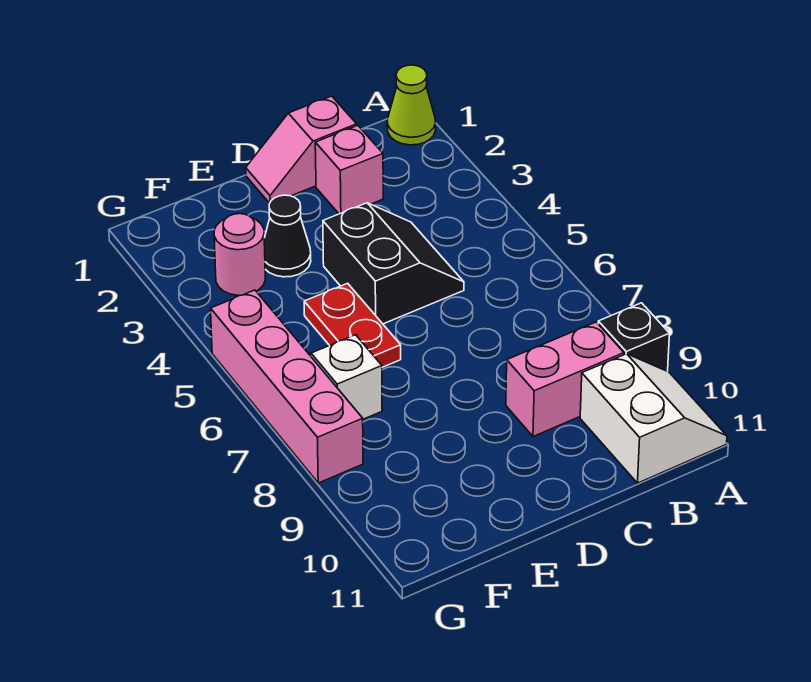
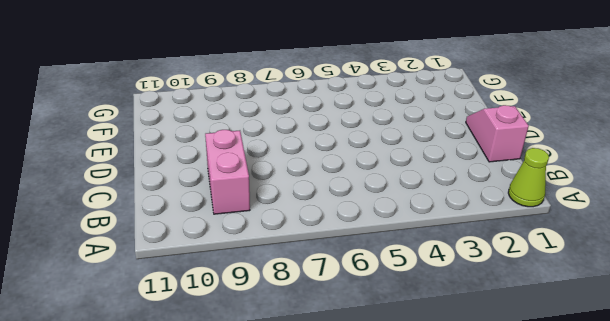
none -> black 1x1 brick [598,303,670,371]
none -> white 2x2 slope [580,354,727,483]
none -> pink 1x1 brick [315,125,383,214]

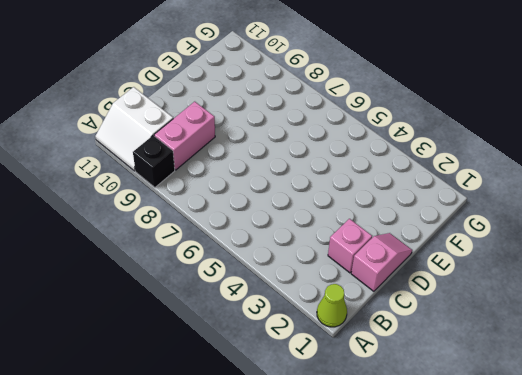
none -> black 2x2 slope [323,203,464,324]
none -> black 1x1 cone [264,195,311,277]
none -> red 1x2 plate [304,283,401,367]

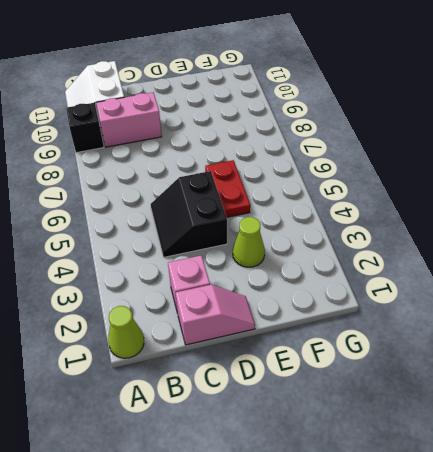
lime 1x1 cone [233,217,265,267] -> black 1x1 cone [264,195,311,277]
none -> pink 1x1 round brick [214,214,265,295]
none -> white 1x1 brick [311,335,382,419]
none -> pink 1x4 brick [211,290,363,483]

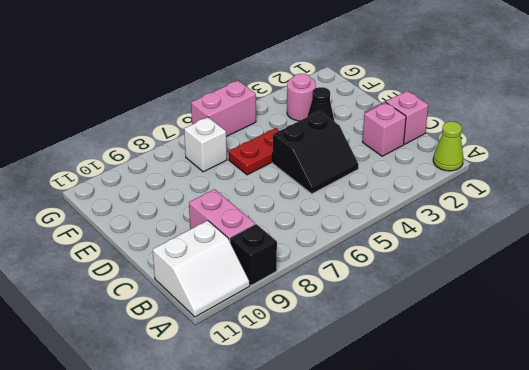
pink 1x2 brick [191,81,256,137] -> pink 1x4 brick [211,290,363,483]

